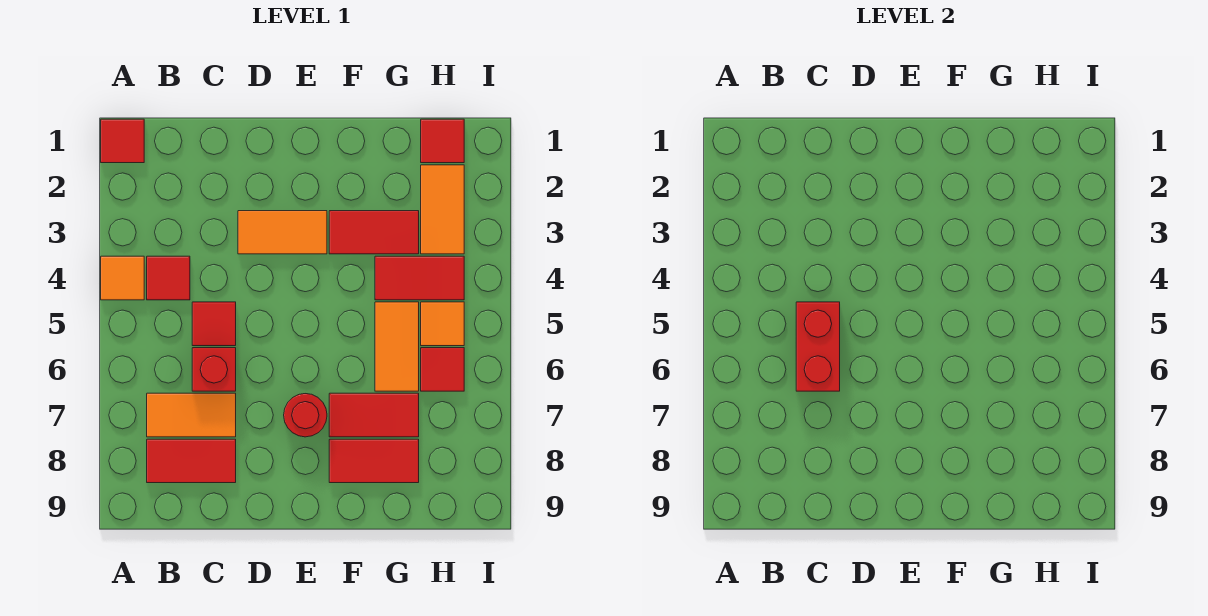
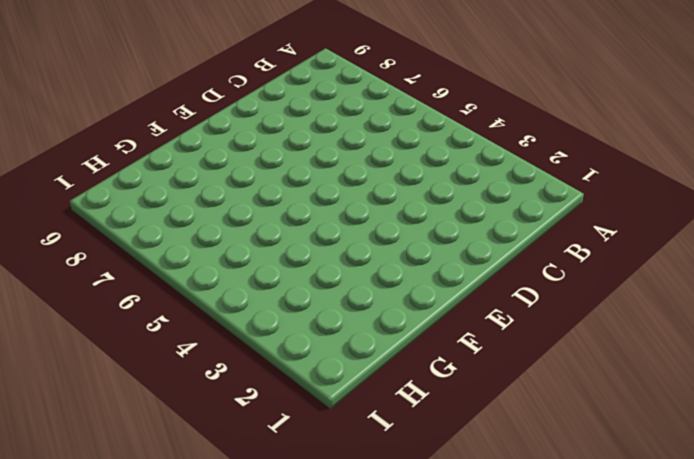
none -> red 1x1 tile [101,119,144,163]
none -> orange 1x1 tile [101,256,144,300]
none -> red 1x1 tile [147,256,190,300]

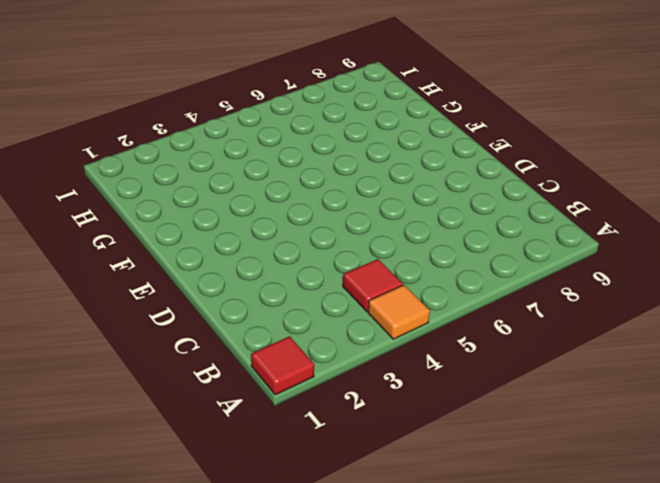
none -> orange 1x2 tile [147,393,236,437]
none -> red 1x2 tile [147,439,236,483]
none -> red 1x1 tile [192,302,236,346]

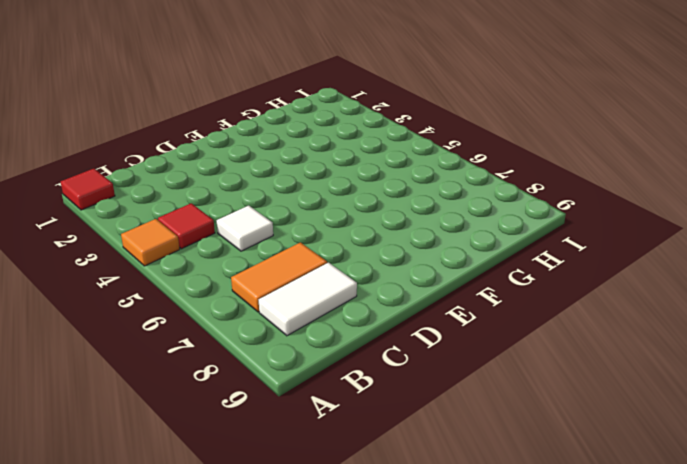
white 1x2 tile [259,263,357,336] -> red 1x2 tile [147,439,236,483]
white 1x1 tile [217,206,273,251] -> red 1x1 tile [192,302,236,346]
none -> red 1x1 brick [192,348,236,391]
none -> orange 1x2 tile [238,211,327,254]
none -> red 1x1 round brick [284,394,327,437]

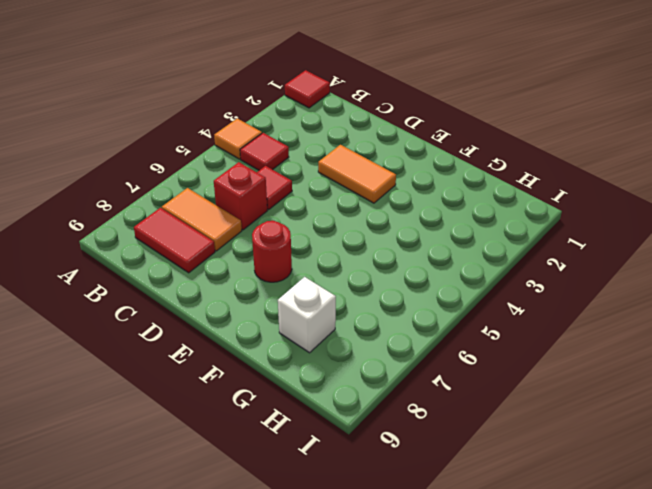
white 1x1 brick [278,277,336,353] -> red 1x2 tile [329,439,419,483]
none -> red 1x2 tile [329,211,419,254]
none -> red 1x2 tile [329,393,419,437]
none -> red 1x2 tile [375,256,464,300]

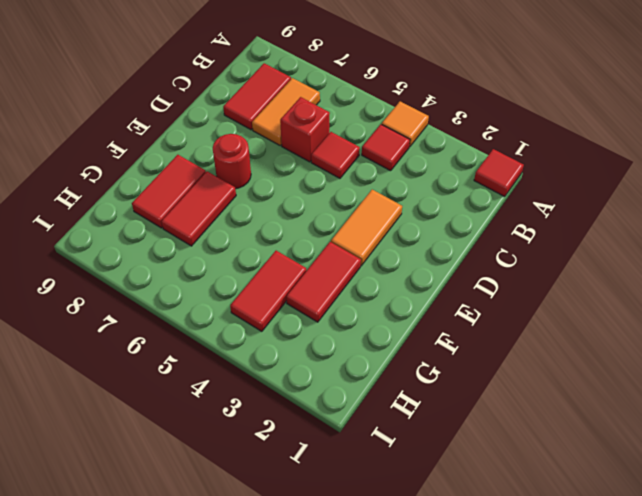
none -> orange 1x2 tile [375,302,419,391]
none -> red 1x1 tile [421,119,464,163]
none -> orange 1x2 tile [421,165,464,254]

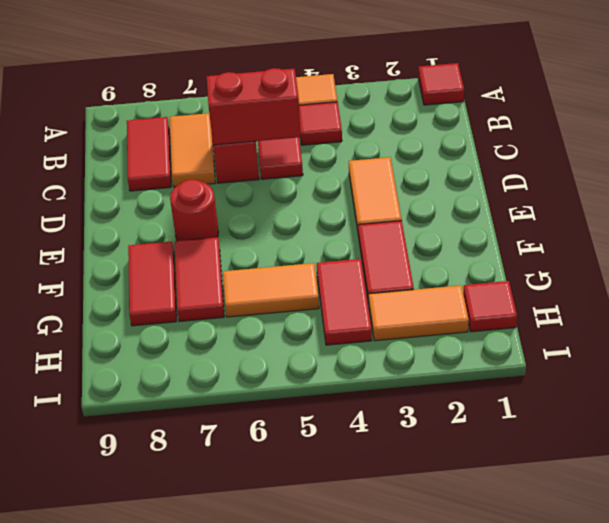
none -> orange 1x1 tile [421,302,464,346]
none -> red 1x1 tile [421,348,464,391]

